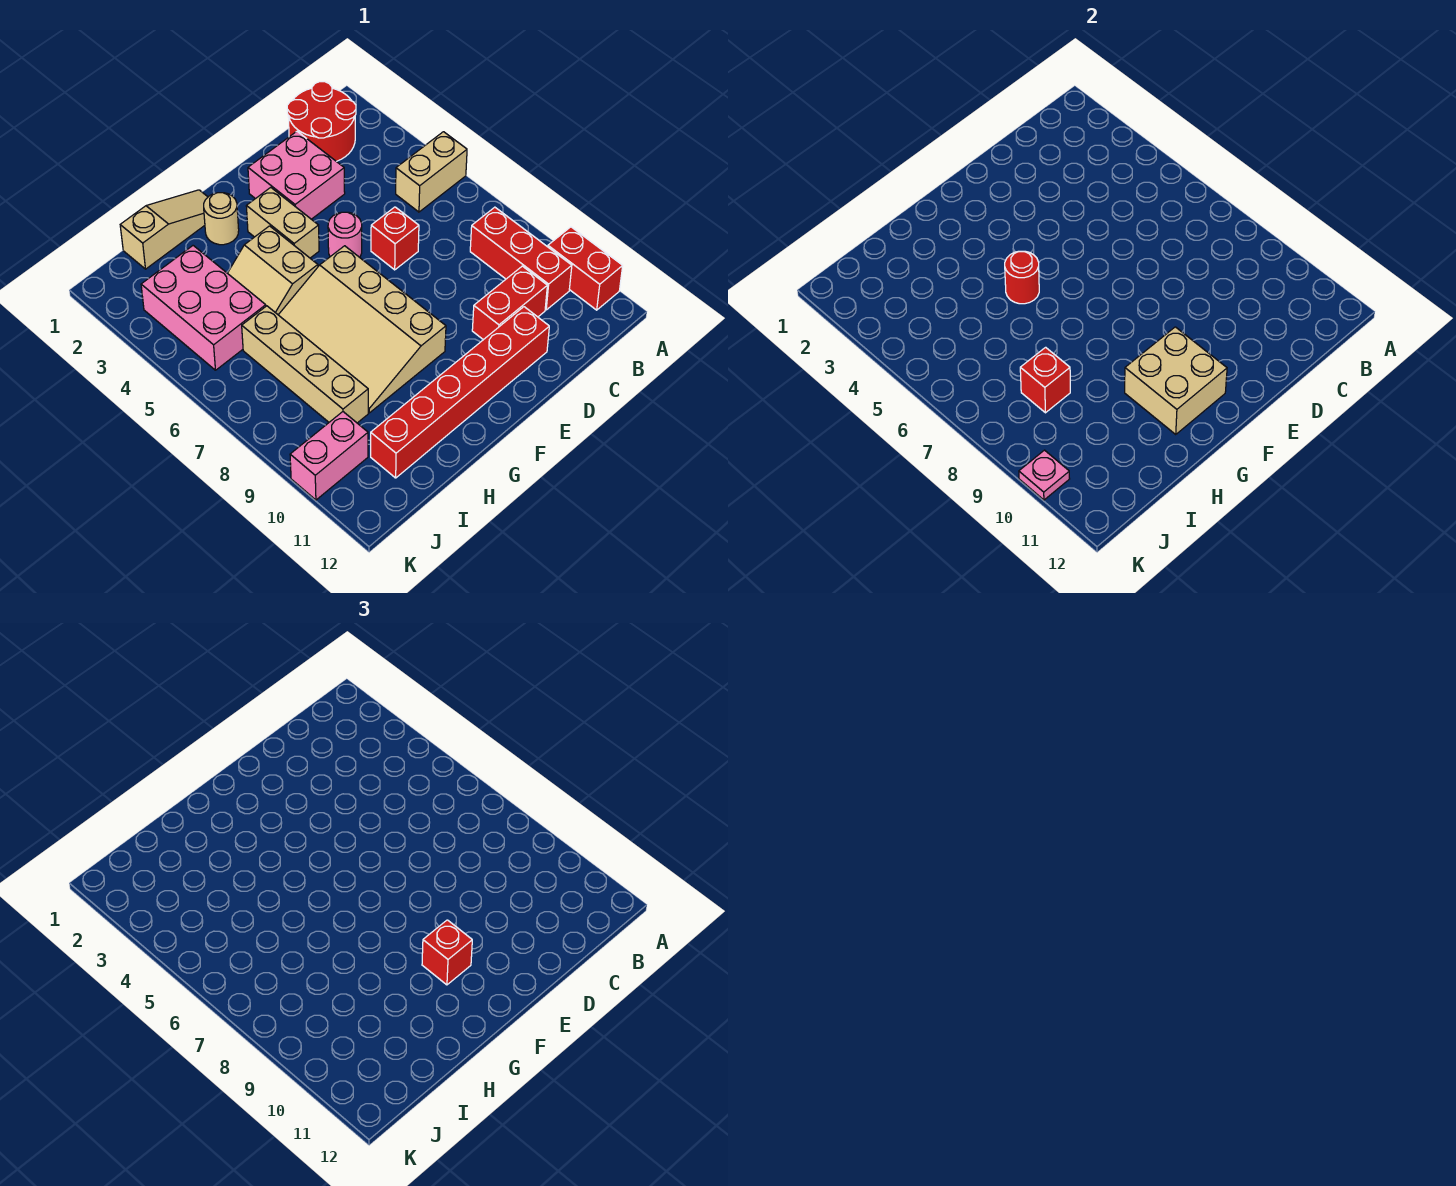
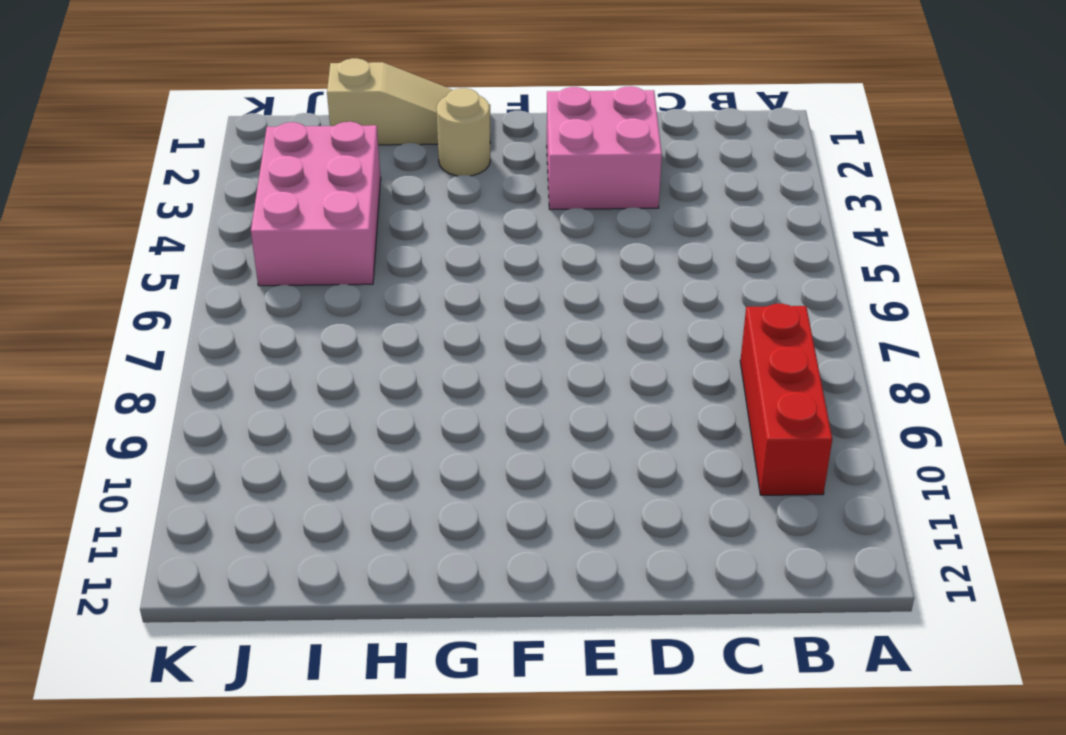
none -> tan 1x2 brick [396,132,467,212]
none -> red 1x2 brick [548,227,623,310]
none -> red 2x2 round brick [287,82,356,161]

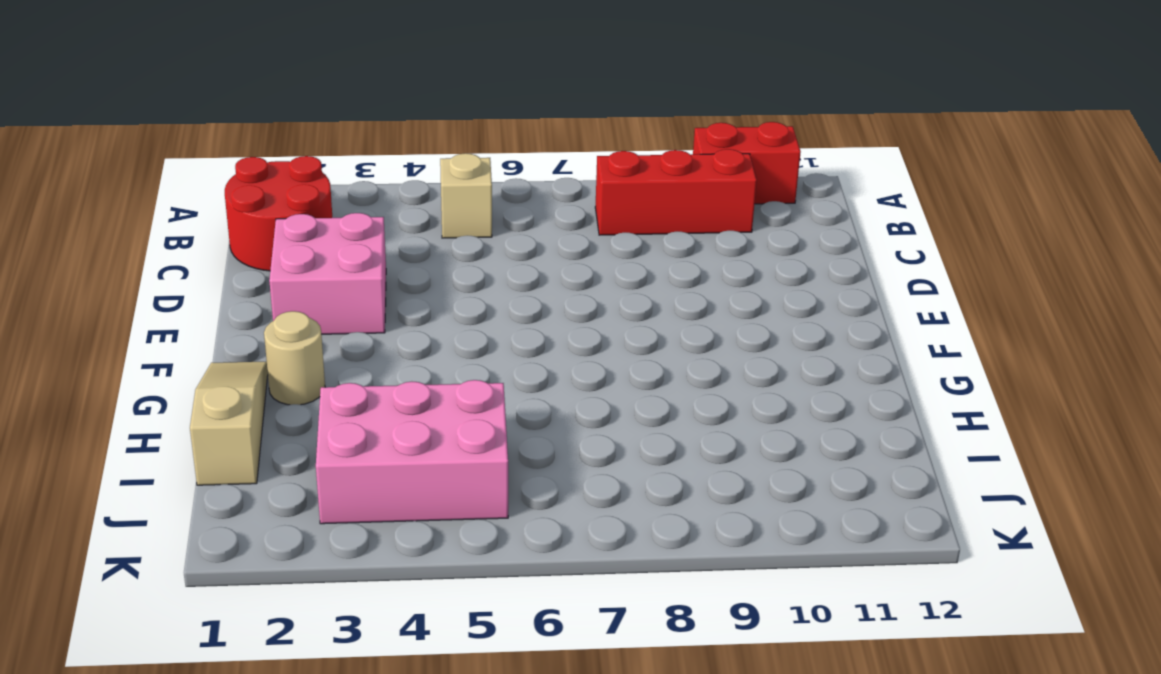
tan 1x1 brick [440,153,492,238] -> tan 1x2 brick [396,132,467,212]
none -> red 1x2 brick [472,266,547,340]
none -> red 1x1 brick [371,207,419,270]
none -> red 1x6 brick [371,307,549,478]

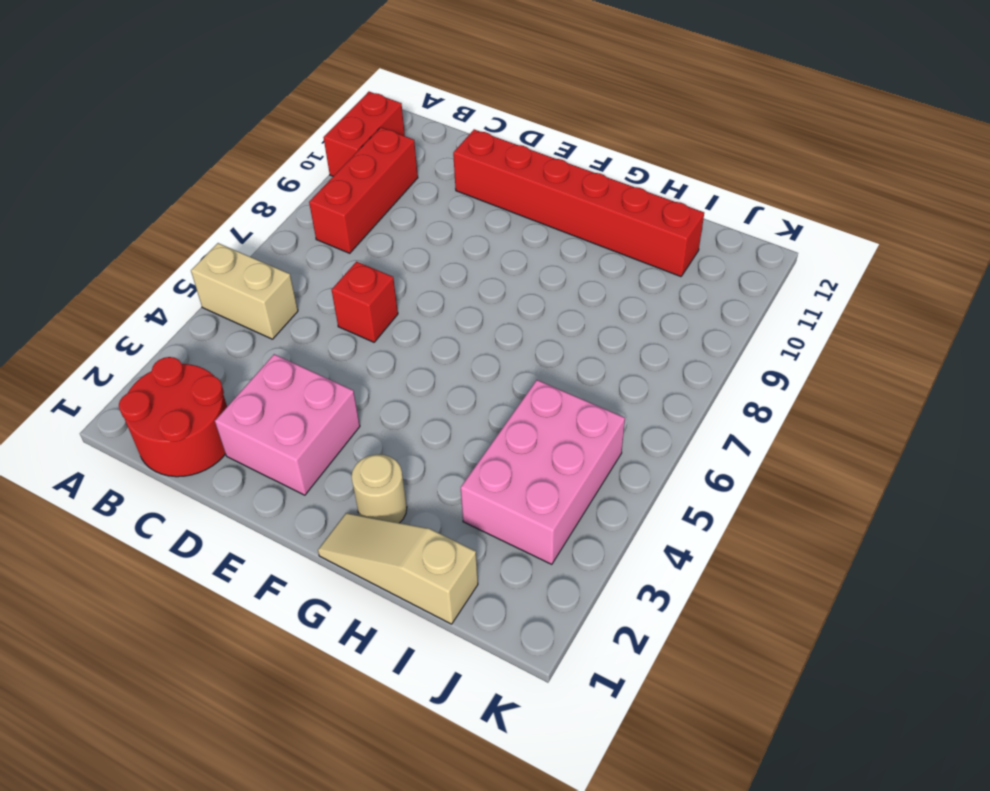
none -> red 1x2 brick [472,266,547,340]
none -> pink 1x1 round brick [328,212,362,257]
none -> tan 1x2 brick [246,187,319,258]

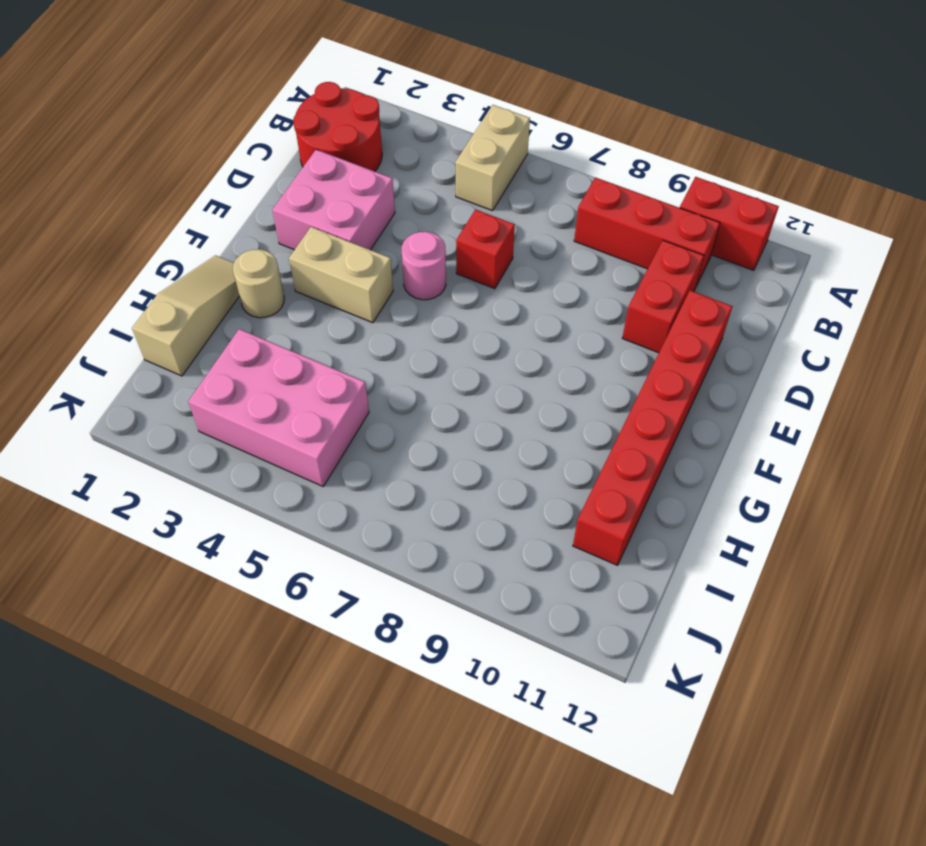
none -> tan 3x4 slope [279,246,446,413]
none -> tan 2x2 slope [228,226,318,315]
none -> tan 1x4 brick [242,306,368,423]

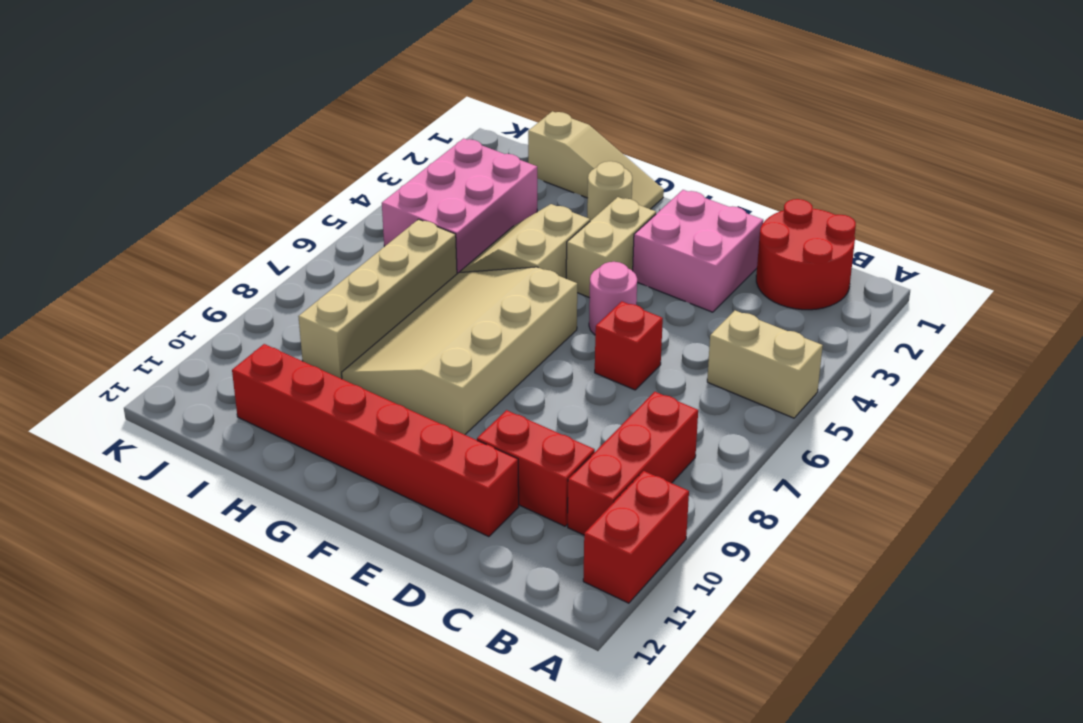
none -> pink 1x2 brick [290,412,368,500]
none -> tan 2x2 brick [1125,327,1227,434]
none -> red 1x1 round brick [1005,251,1039,304]

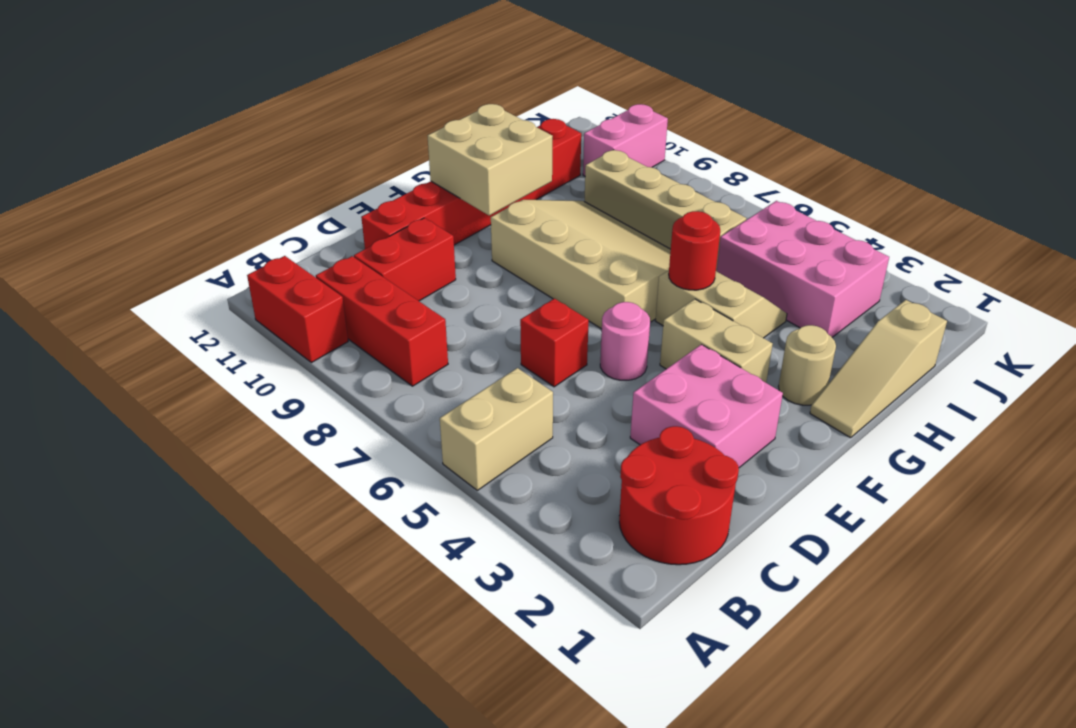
none -> red 1x1 brick [1020,347,1070,413]
none -> pink 1x1 plate [1019,450,1070,500]
none -> red 1x1 brick [422,920,472,985]

